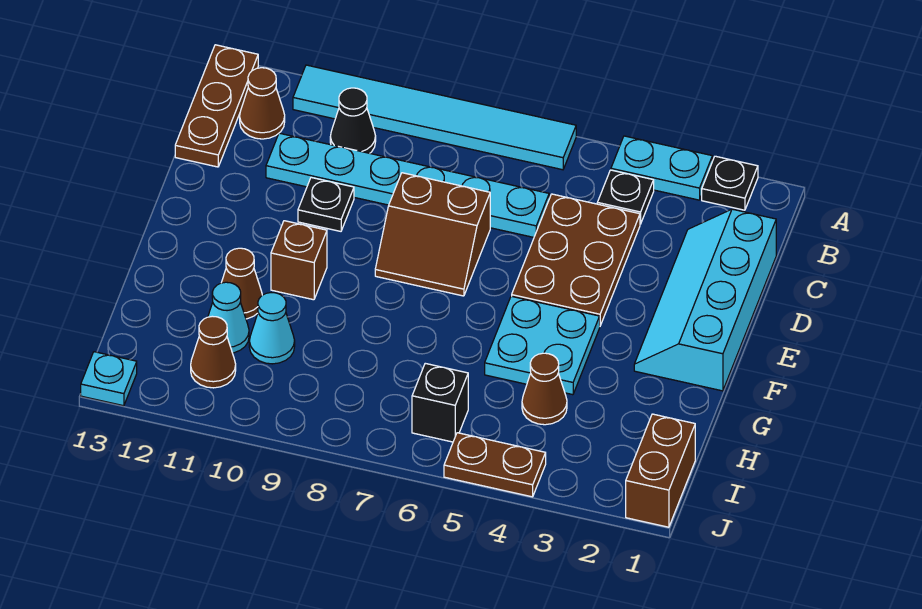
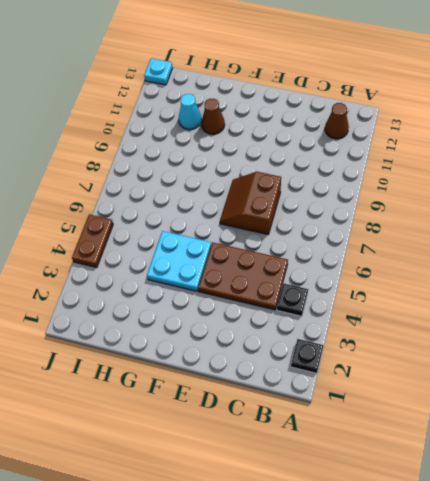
none -> cyan 1x2 plate [611,136,712,200]
none -> cyan 1x6 tile [293,65,576,170]
none -> brown 1x3 plate [175,45,258,167]

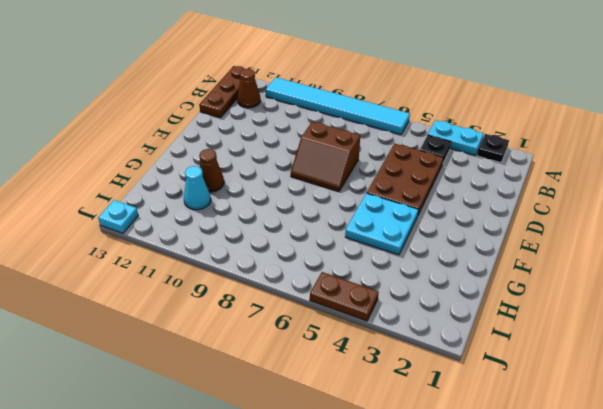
none -> black 1x1 cone [330,88,376,153]
none -> cyan 2x4 slope [634,209,776,391]
none -> cyan 1x6 plate [266,133,549,237]

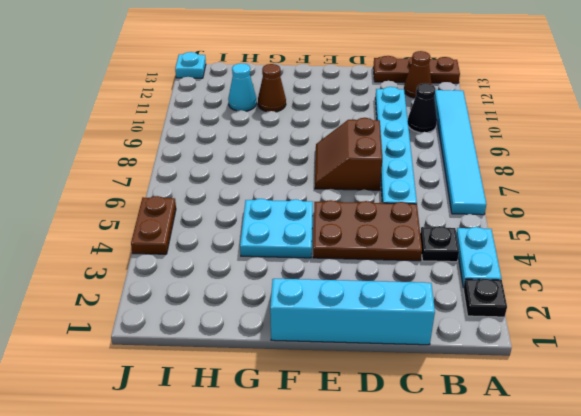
none -> black 1x1 plate [298,178,354,231]
none -> brown 1x1 brick [271,221,327,300]
none -> brown 1x1 cone [522,353,567,425]

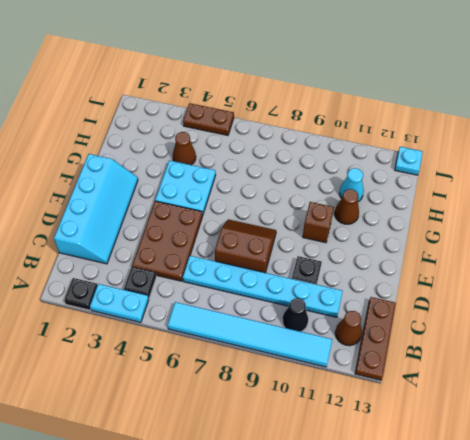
none -> cyan 1x1 cone [249,293,295,364]
none -> brown 1x2 brick [626,414,695,527]
none -> black 1x1 brick [412,363,468,442]

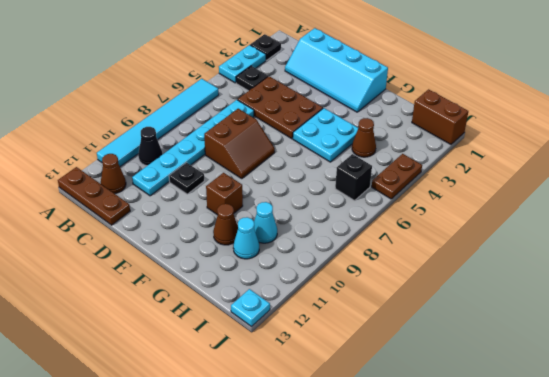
none -> brown 1x1 cone [191,316,236,388]

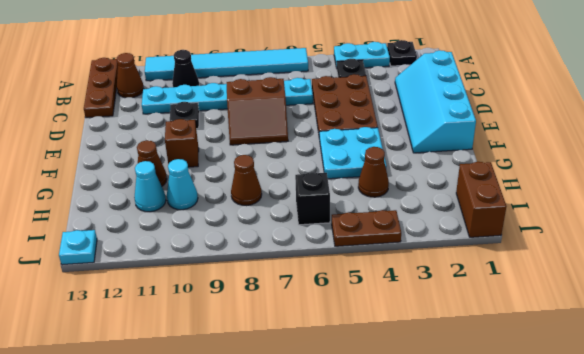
brown 1x1 cone [231,155,262,206] -> brown 1x1 cone moved to [191,316,236,388]

